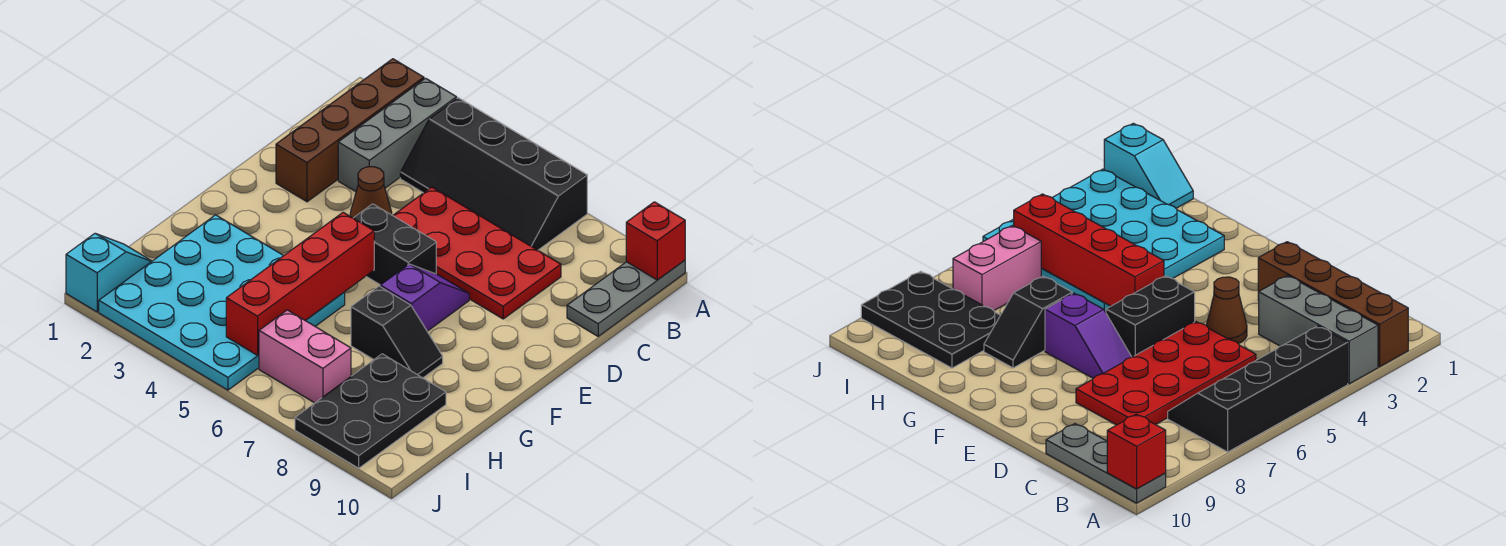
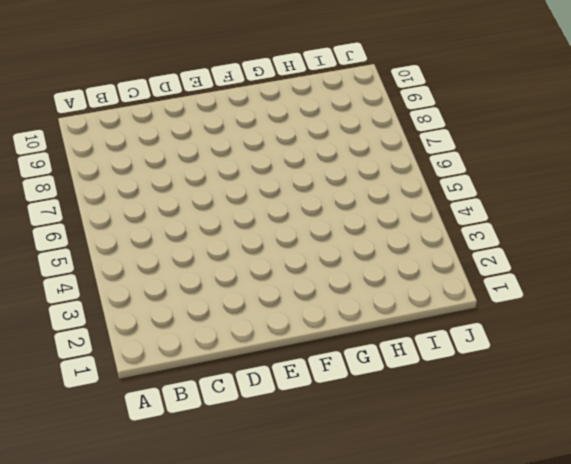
none -> brown 1x4 brick [276,59,424,202]
none -> grey 1x3 brick [338,78,457,192]
none -> black 2x4 slope [400,98,587,250]

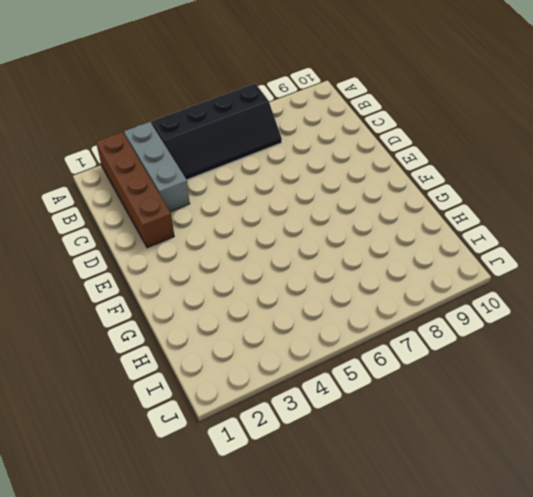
none -> grey 1x3 plate [567,260,685,336]
none -> red 2x4 plate [393,187,561,319]
none -> brown 1x1 cone [350,167,392,218]

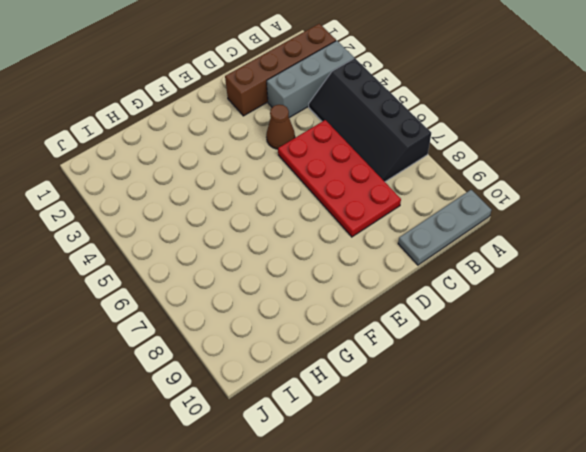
none -> black 1x2 brick [354,204,436,285]
none -> purple 1x2 slope [380,264,469,331]
none -> cyan 4x4 plate [99,215,345,390]

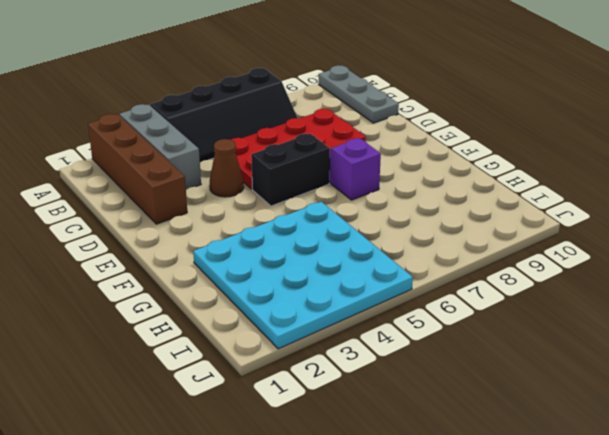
none -> black 1x2 slope [351,286,443,378]
none -> black 2x3 plate [295,354,446,468]
none -> cyan 1x2 slope [66,234,152,312]

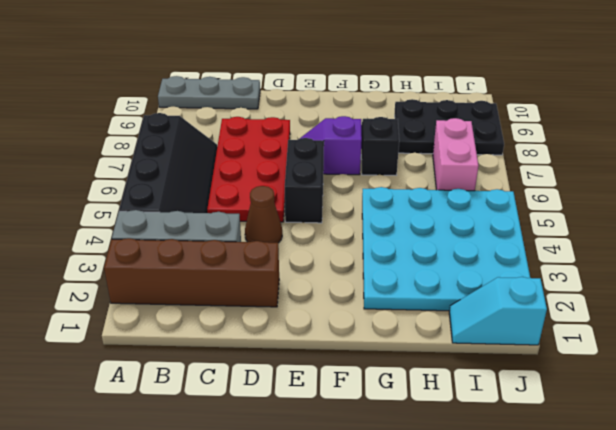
none -> red 1x1 brick [626,202,685,280]
none -> red 1x4 brick [226,212,374,355]

